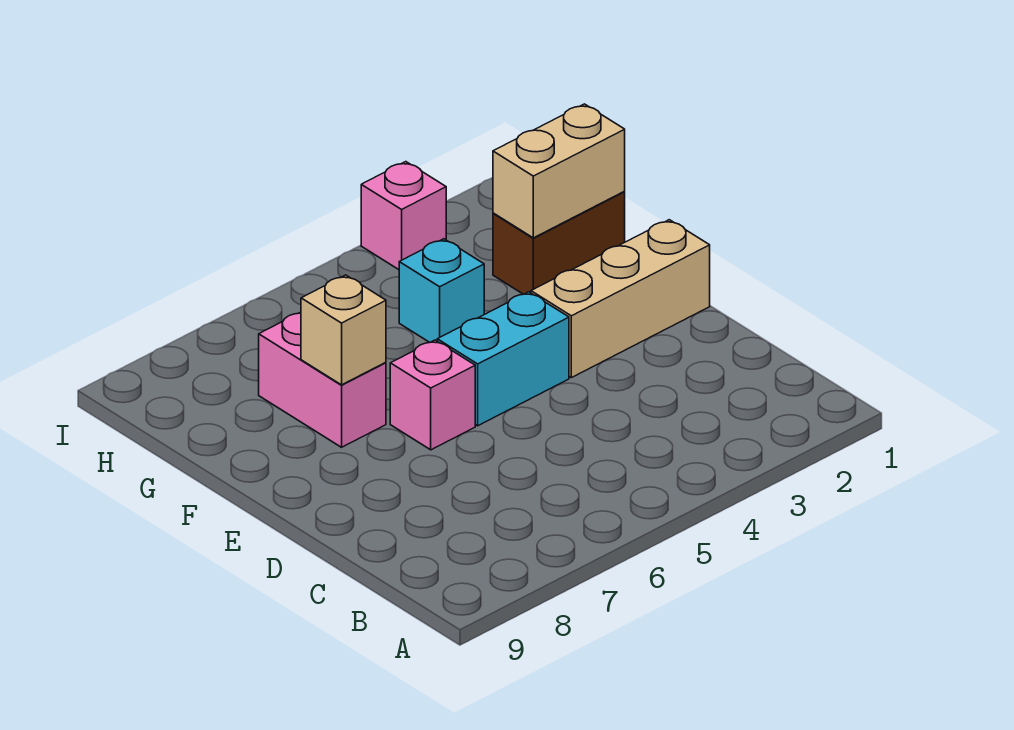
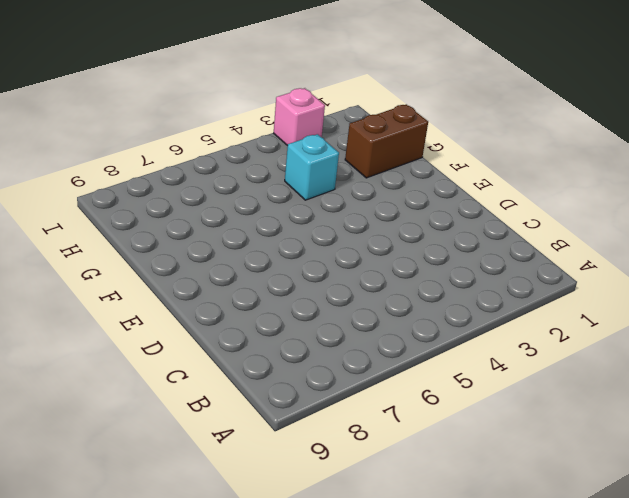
none -> tan 1x3 brick [531,220,710,378]
none -> cyan 1x2 brick [437,292,569,426]

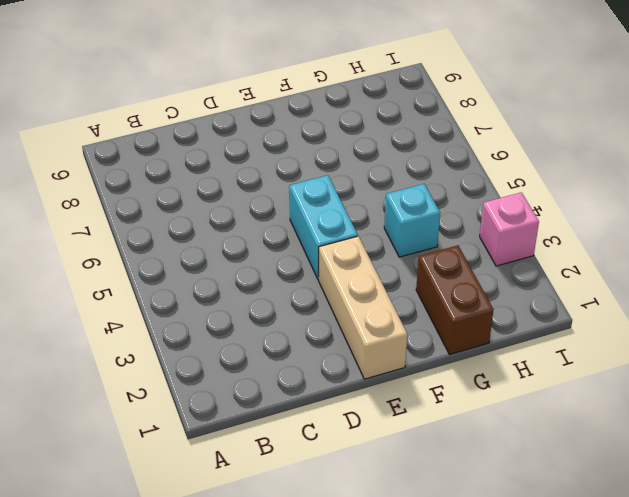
none -> pink 1x1 brick [390,340,475,450]
none -> pink 1x2 brick [259,312,386,447]

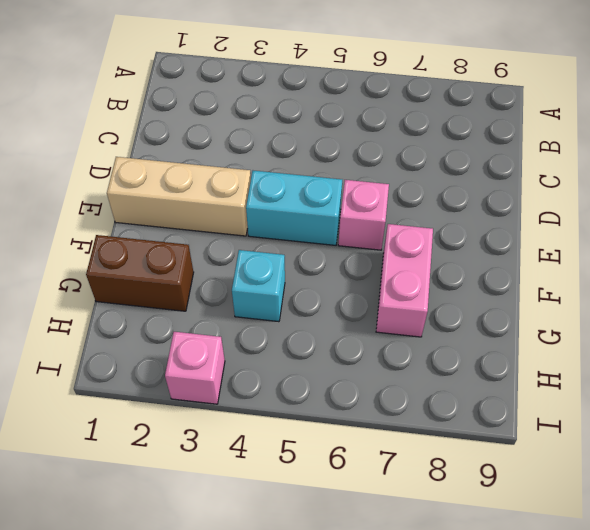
none -> tan 1x1 brick [301,275,386,385]
none -> tan 1x2 brick [493,104,625,238]

